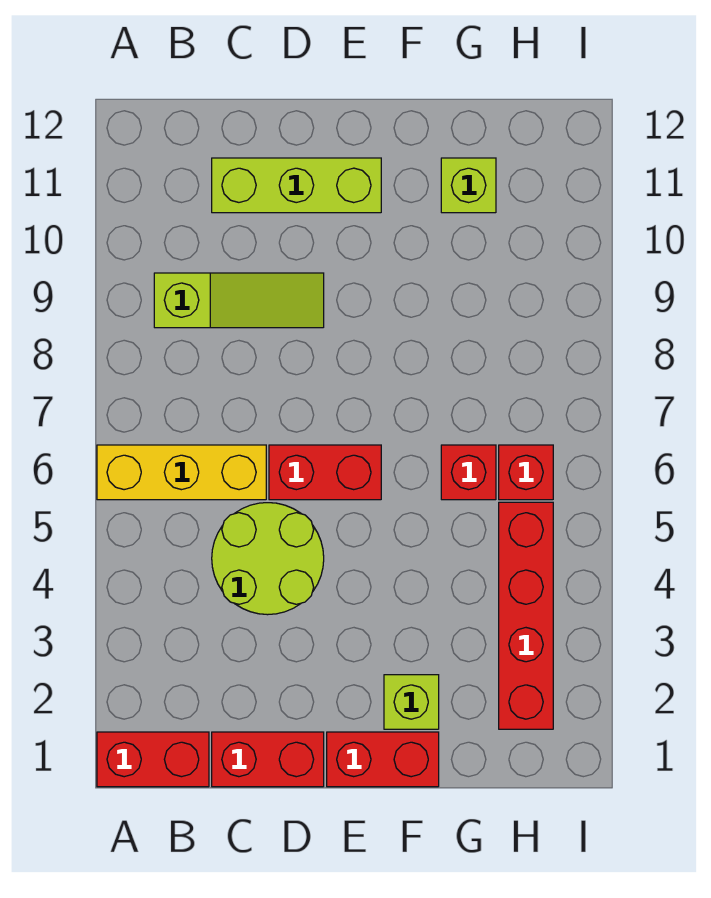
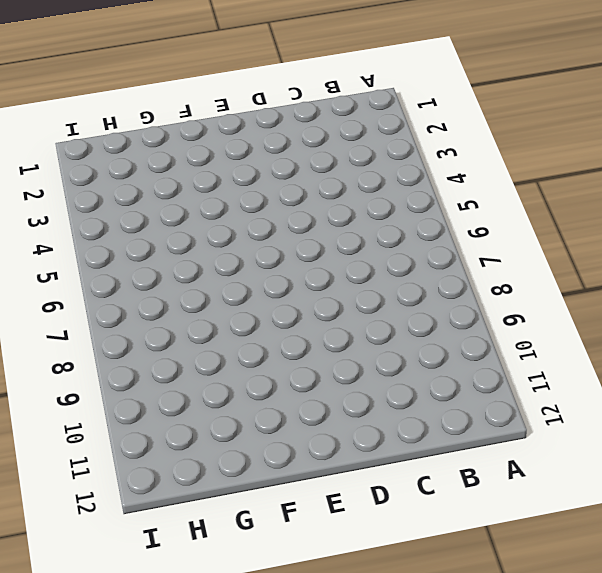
none -> red 1x2 brick [97,732,209,787]
none -> yellow 1x3 brick [97,445,266,500]
none -> lime 1x3 slope [154,273,324,328]

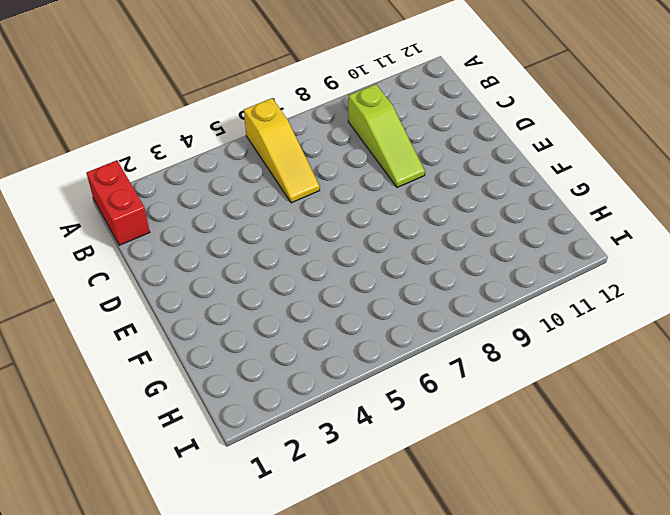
yellow 1x3 slope [244,98,320,203] -> yellow 1x3 brick [97,445,266,500]
none -> red 1x2 brick [212,732,324,787]
none -> lime 2x2 round brick [212,503,324,615]
none -> lime 1x3 brick [212,158,381,213]

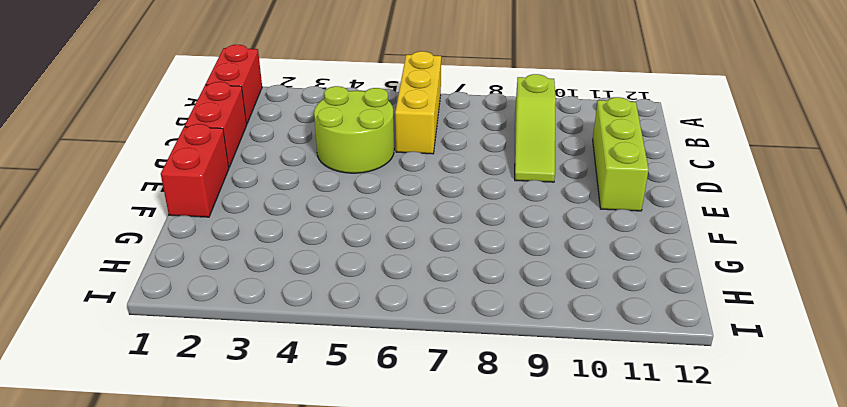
none -> red 1x2 brick [269,445,381,500]
none -> lime 1x1 brick [384,675,439,729]
none -> red 1x1 brick [441,445,496,500]

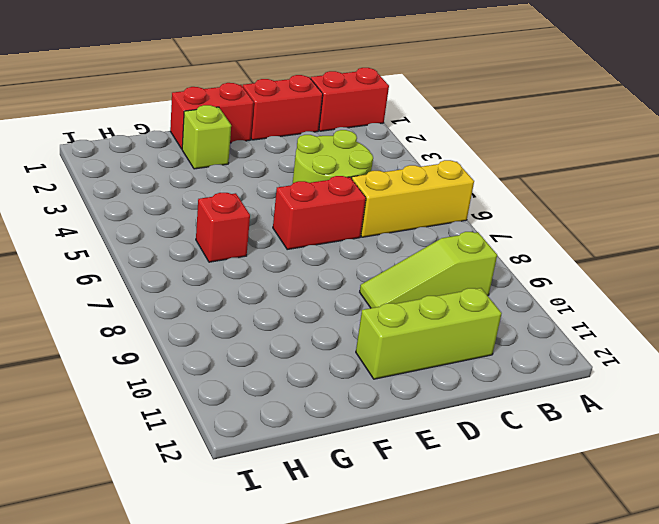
none -> lime 1x1 brick [441,158,496,213]
none -> red 1x4 brick [499,502,553,729]
none -> red 1x1 brick [499,445,553,500]

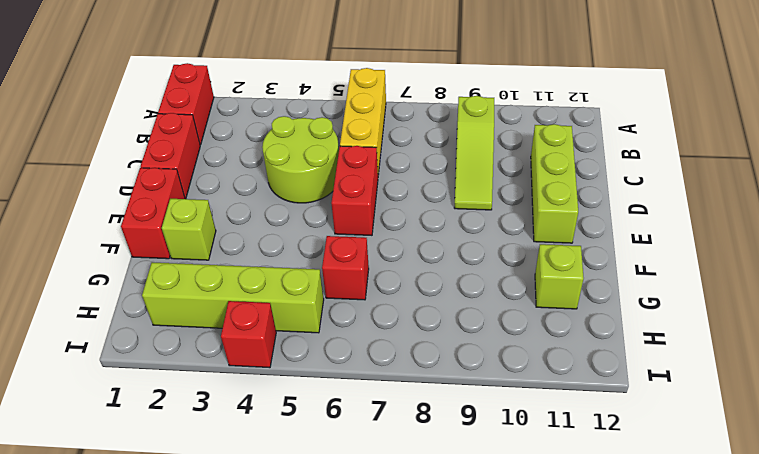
lime 1x4 brick [142,262,324,333] -> red 1x4 brick [499,502,553,729]
red 1x1 brick [221,301,276,368] -> red 1x1 brick moved to [499,445,553,500]

